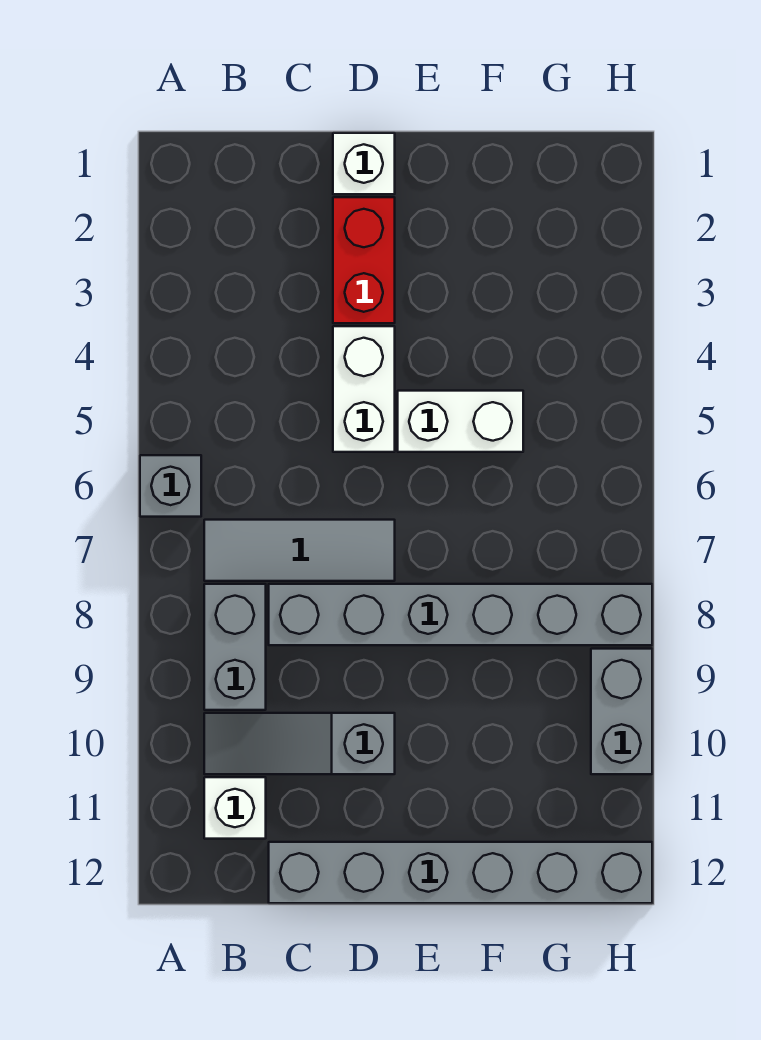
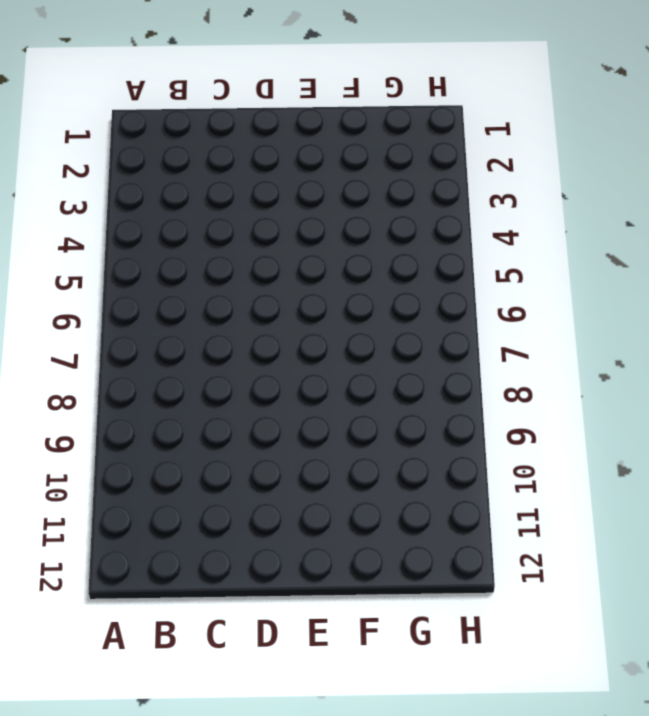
none -> grey 1x1 brick [140,455,201,517]
none -> grey 1x3 tile [204,520,395,581]
none -> grey 1x2 brick [204,584,266,710]

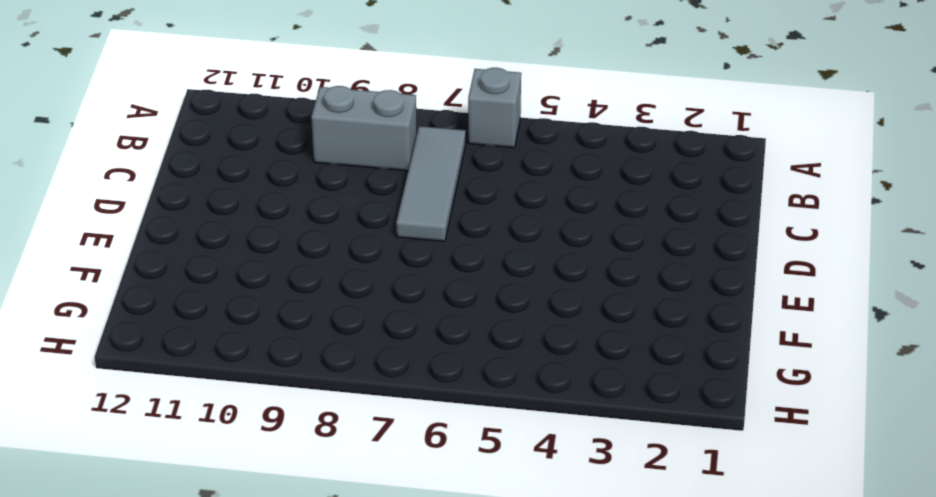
none -> grey 1x3 slope [204,713,395,774]
none -> white 1x1 brick [204,777,266,839]
none -> grey 1x6 brick [269,584,652,645]

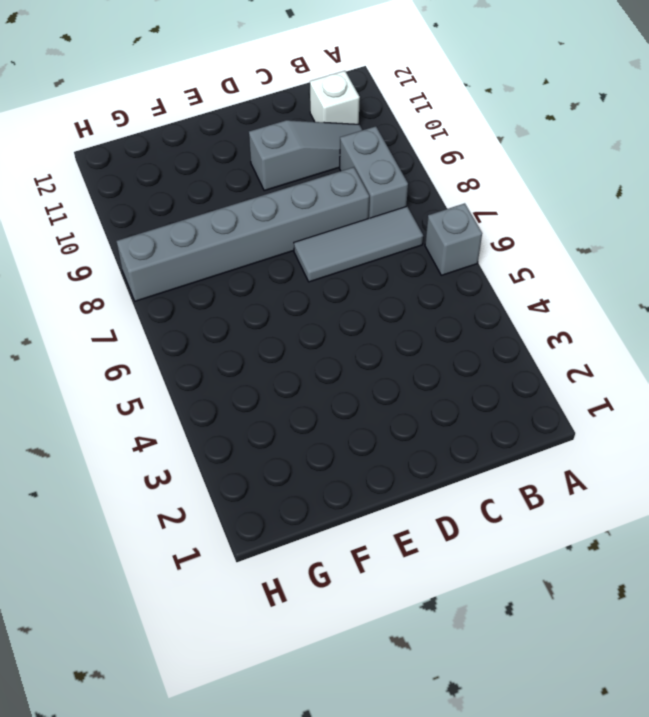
none -> grey 1x6 brick [269,842,652,903]
none -> white 1x1 brick [333,133,395,194]
none -> red 1x2 brick [333,197,395,323]

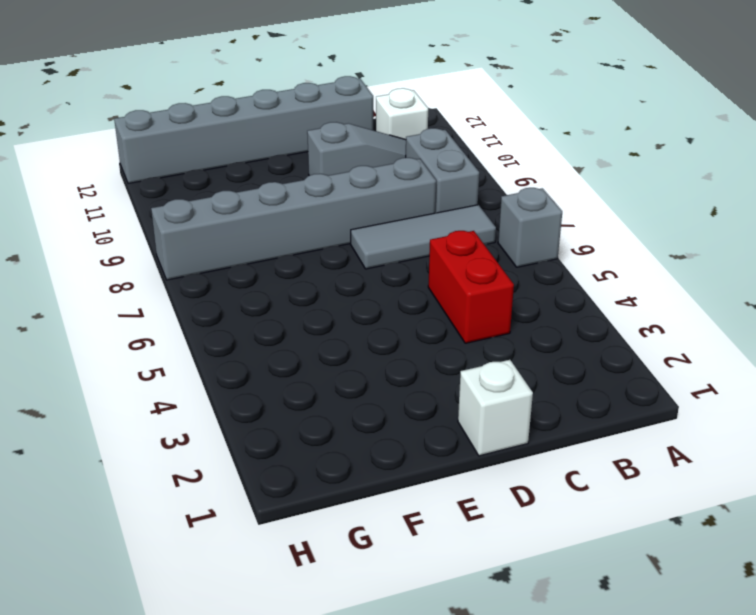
red 1x2 brick [428,231,514,343] -> red 1x2 brick moved to [333,197,395,323]
none -> white 1x2 brick [333,326,395,452]
none -> white 1x2 brick [398,391,523,452]
none -> grey 1x2 brick [591,649,652,774]

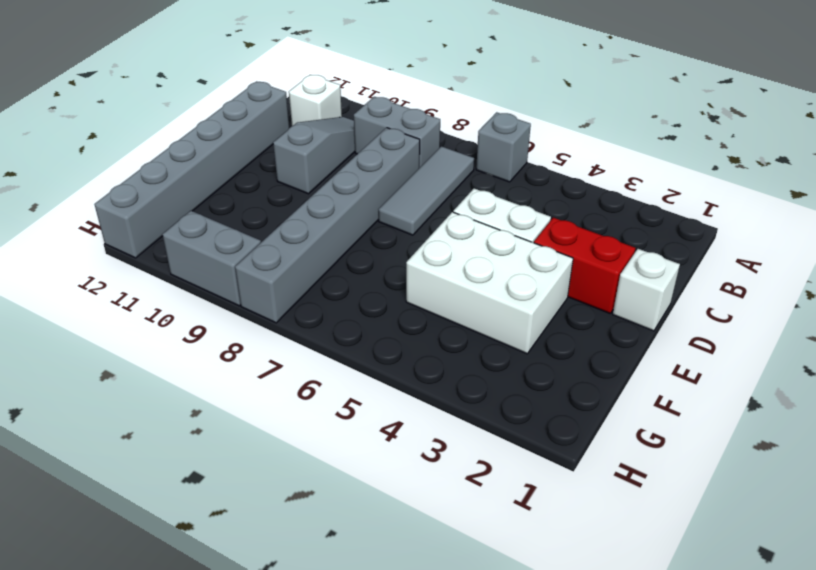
white 2x3 brick [406,212,573,354] -> white 1x2 brick [398,391,523,452]

